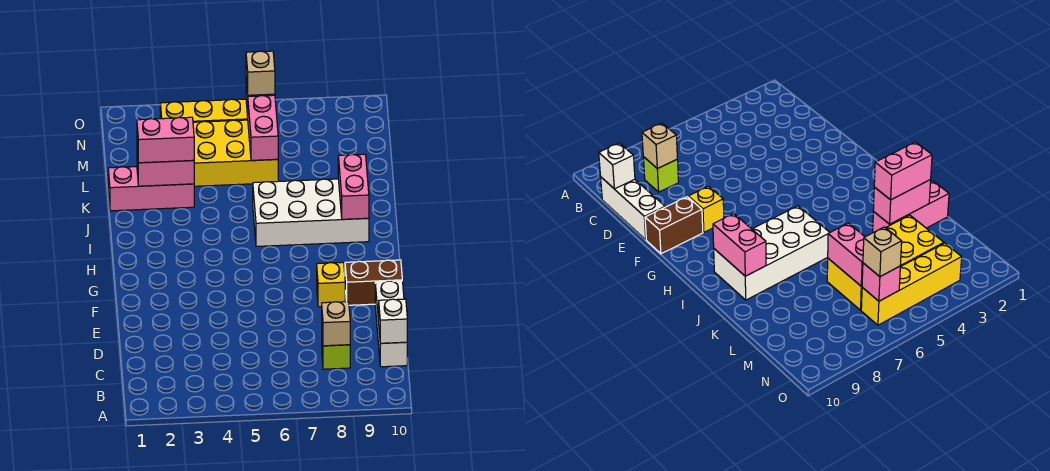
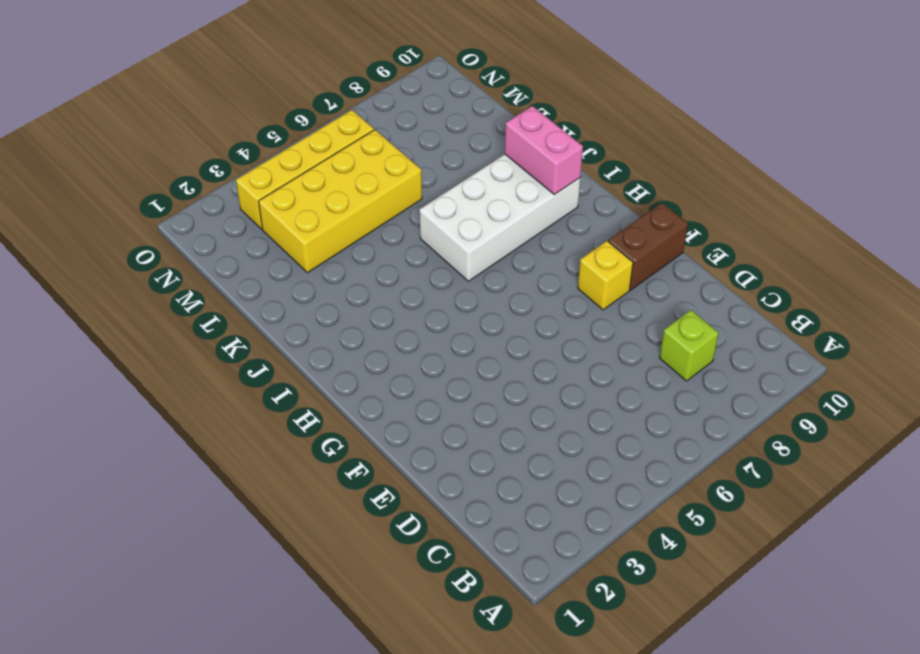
none -> white 1x3 brick [375,281,407,367]
none -> pink 1x3 brick [108,167,194,211]
none -> tan 1x1 brick [322,301,350,346]

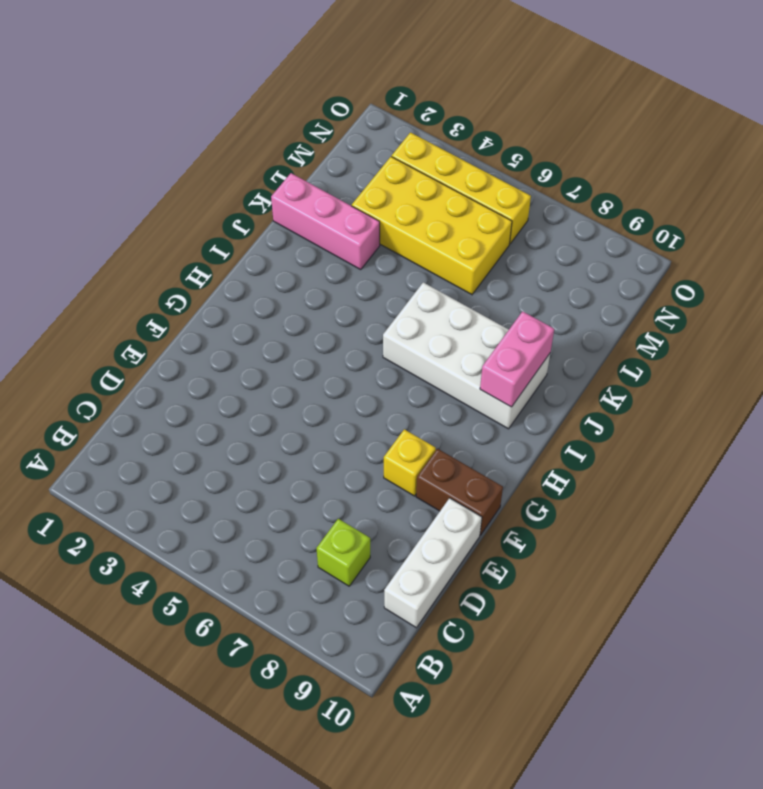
none -> tan 1x1 brick [322,301,350,346]
none -> white 1x1 brick [379,299,407,343]
none -> pink 1x2 brick [137,151,194,186]

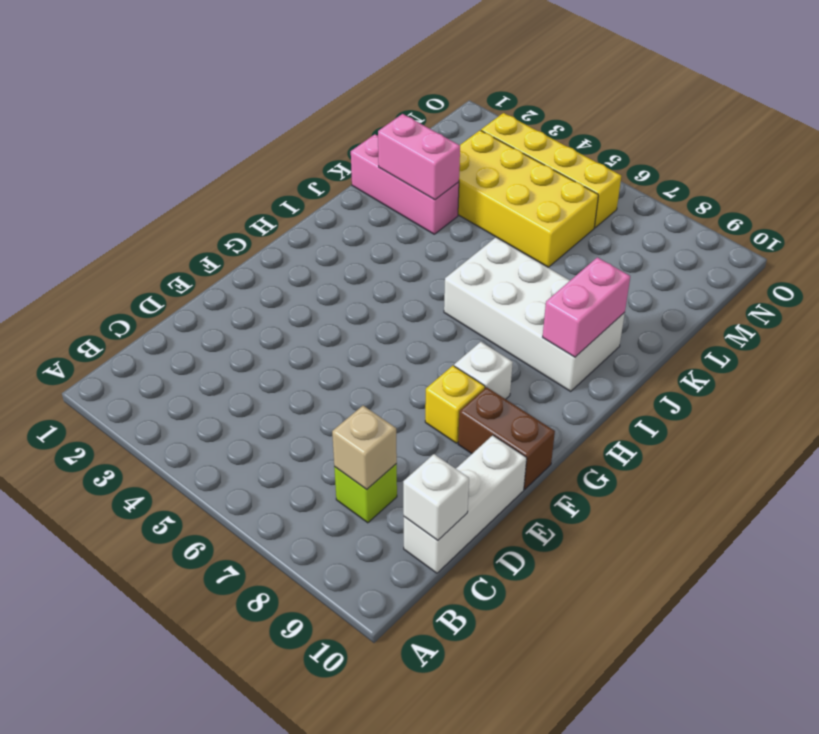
white 1x1 brick [454,342,513,399] -> none
none -> pink 1x2 brick [248,95,278,160]
none -> pink 1x1 brick [862,263,900,301]
none -> pink 1x2 brick [137,117,194,163]

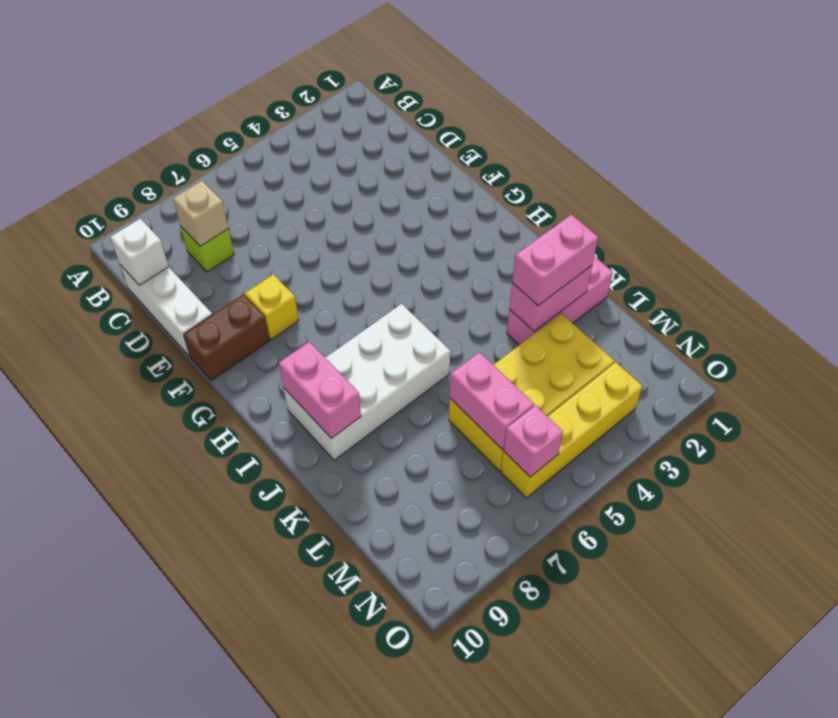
none -> tan 1x1 brick [246,51,275,95]

